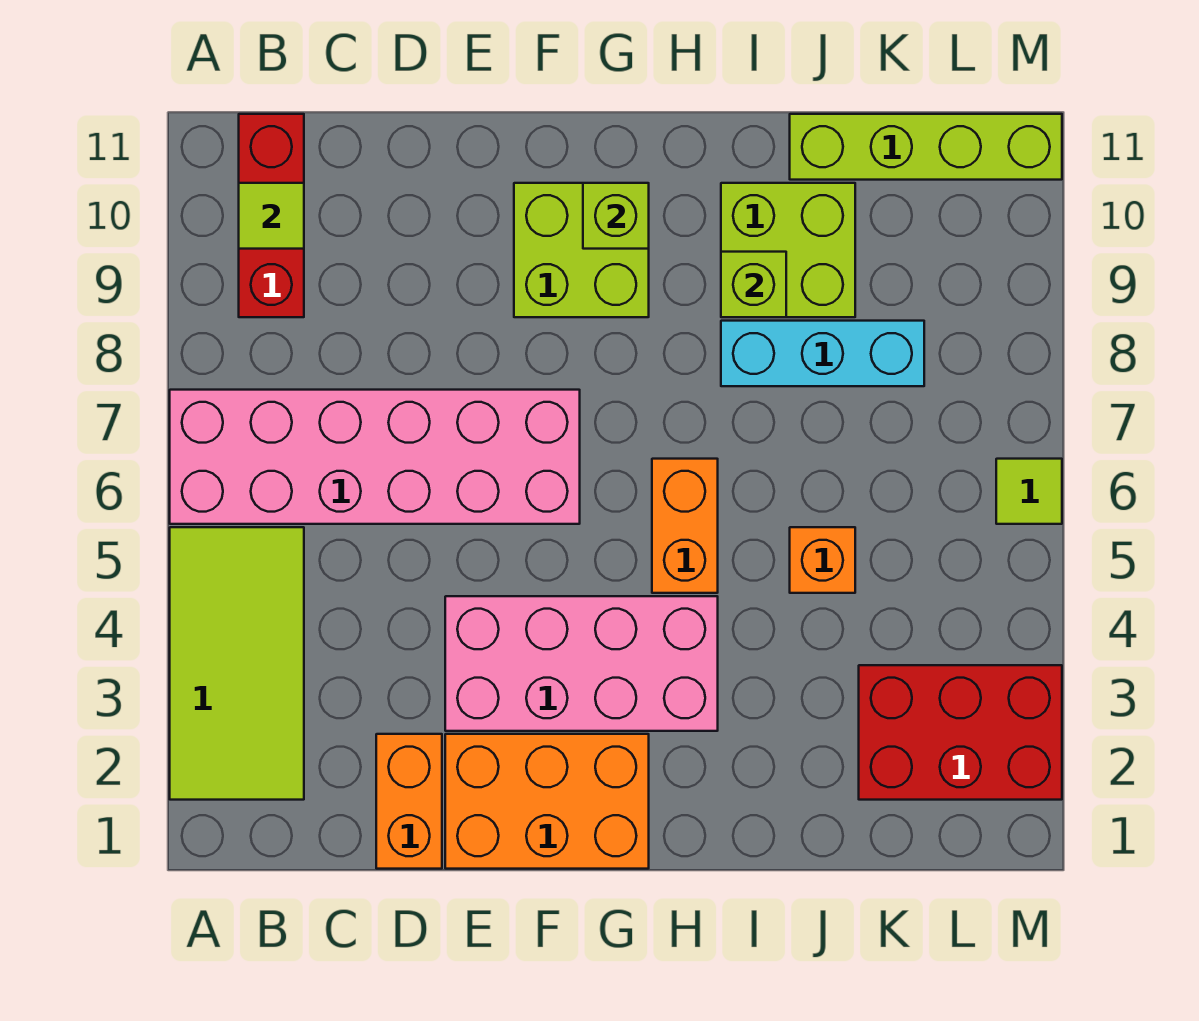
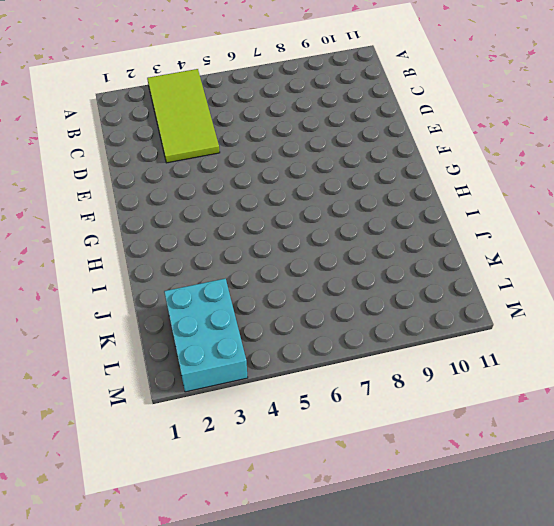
lime 2x4 tile [147,69,220,163] -> lime 2x4 tile turned to [170,527,304,800]
cyan 2x3 brick [164,279,248,392] -> red 2x3 brick [859,665,1062,800]
none -> pink 2x6 brick [170,390,580,524]
none -> red 1x3 brick [239,114,304,317]
none -> orange 1x2 brick [376,734,442,869]

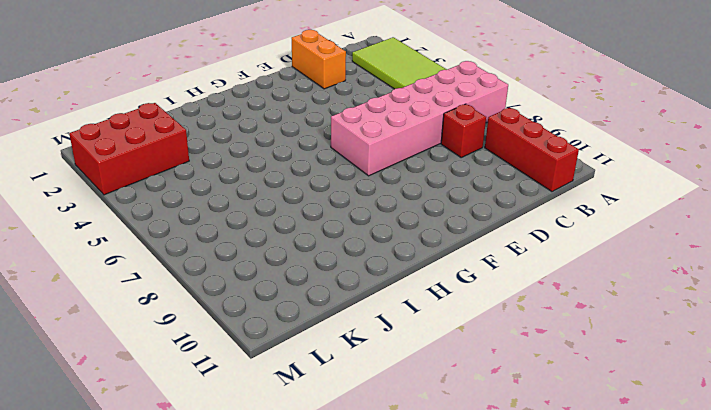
red 1x1 brick [441,104,486,158] -> none
none -> orange 2x3 brick [445,734,649,869]
none -> pink 2x4 brick [445,596,718,731]
none -> lime 2x2 brick [514,183,649,317]

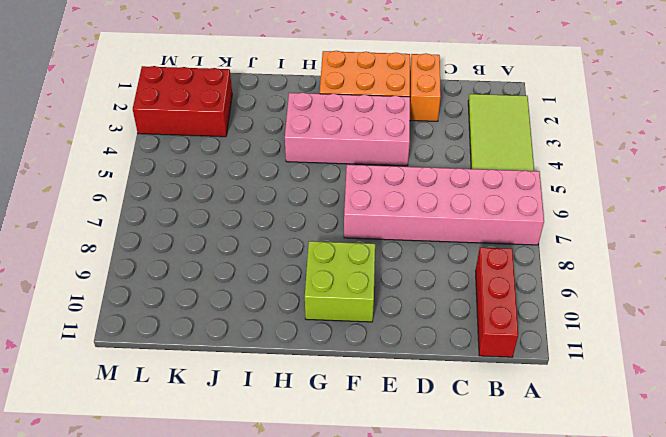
none -> orange 1x2 brick [652,459,718,593]
none -> cyan 1x3 brick [721,321,924,386]
none -> lime 2x2 brick [721,183,855,317]

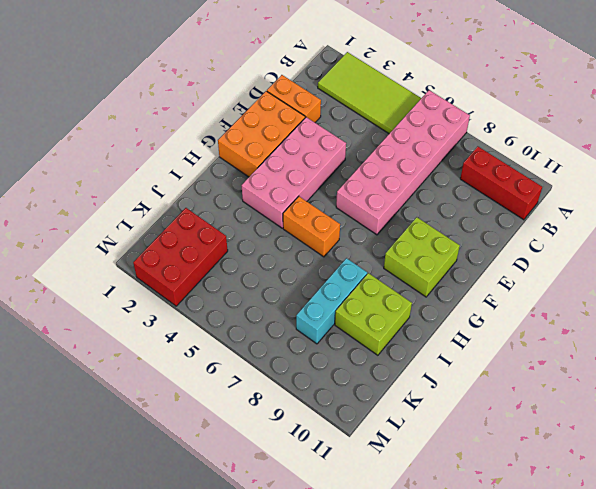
none -> orange 1x1 brick [790,527,855,593]
none -> lime 1x4 brick [790,114,1062,180]
none -> lime 1x1 tile [996,459,1062,524]

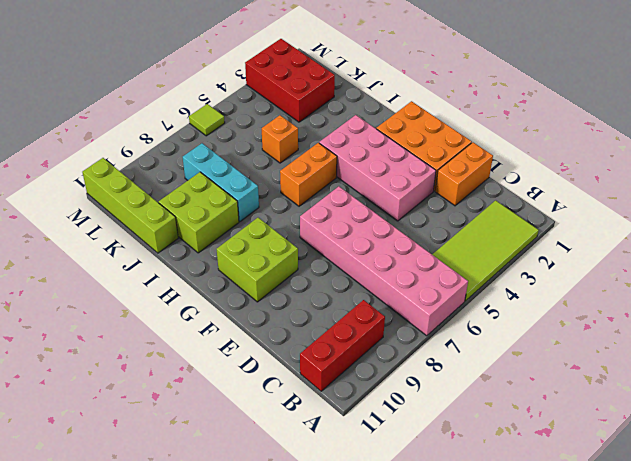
none -> lime 1x1 tile [239,183,304,249]
none -> lime 1x1 brick [583,183,649,249]
none -> lime 1x1 brick [721,252,786,317]

